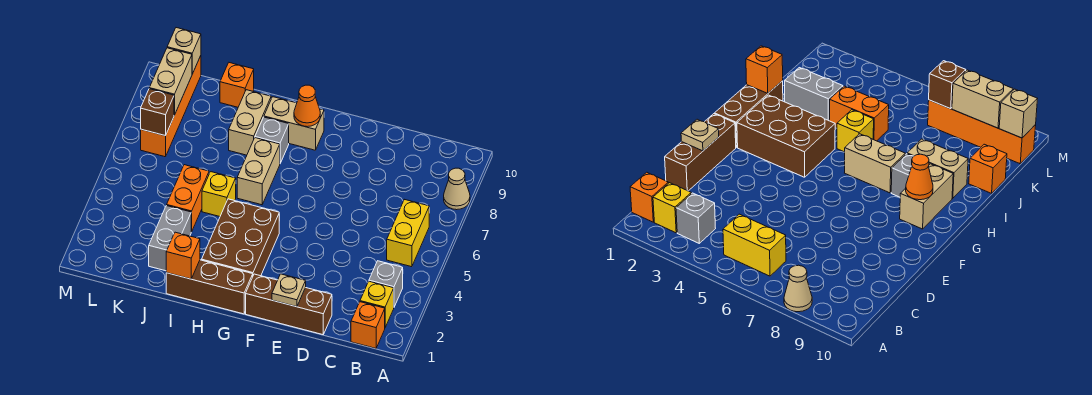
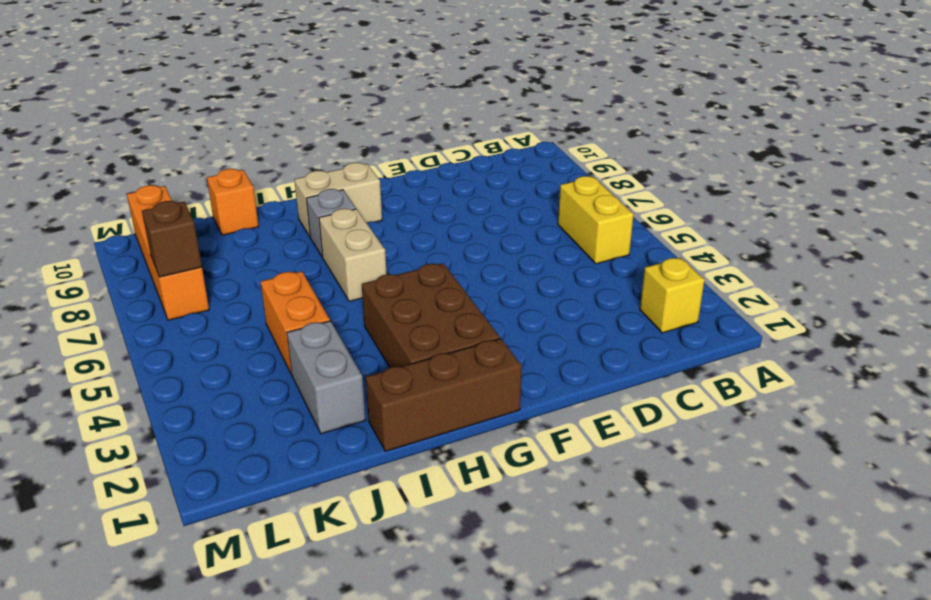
none -> tan 1x1 cone [444,168,470,210]
none -> orange 1x1 brick [351,302,385,348]
none -> grey 1x1 brick [369,261,403,307]

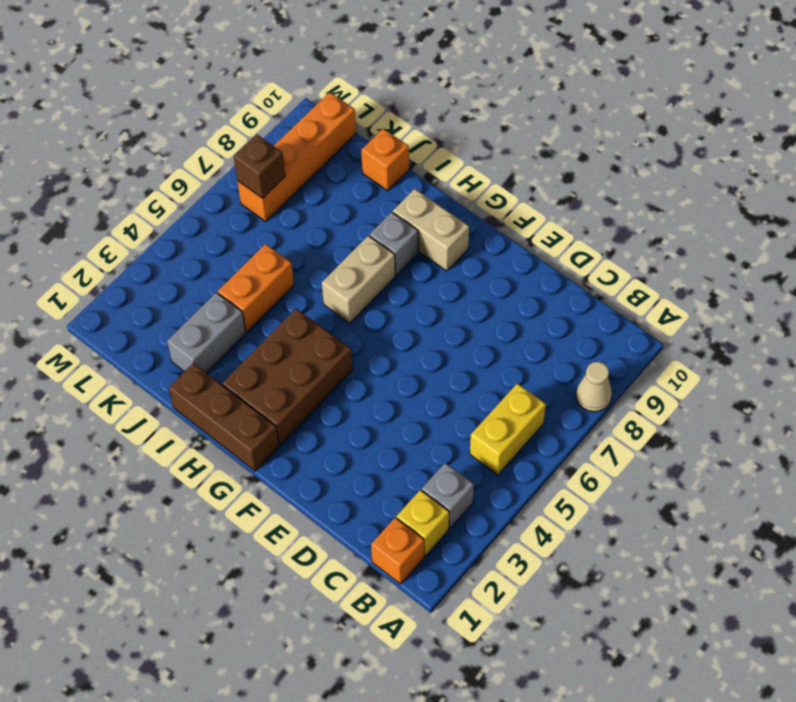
none -> brown 1x3 brick [246,274,332,335]
none -> yellow 1x1 brick [202,172,236,217]
none -> tan 1x2 brick [229,90,271,155]

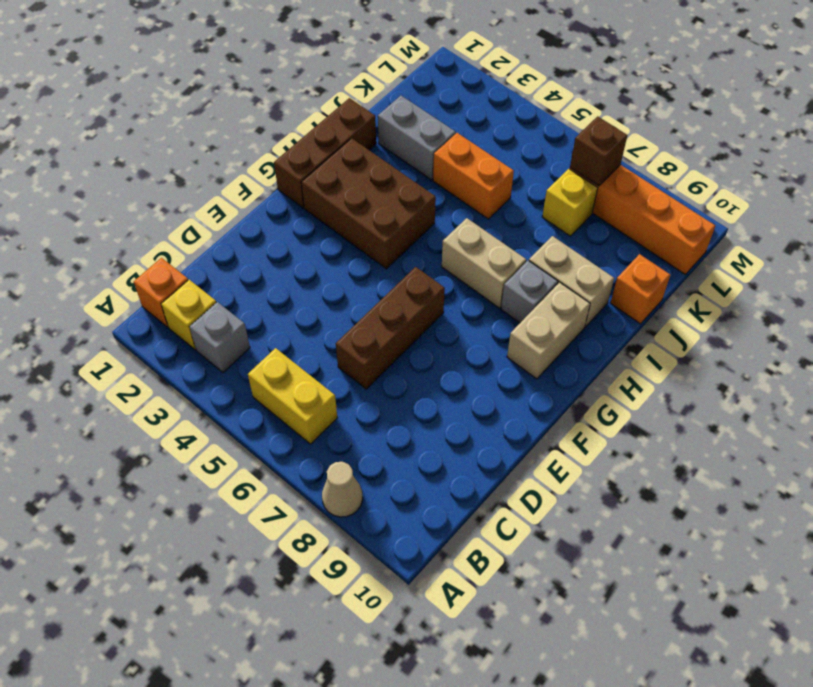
brown 1x3 brick [336,267,445,389] -> brown 1x3 brick moved to [246,274,332,335]
yellow 1x1 brick [542,169,598,236] -> yellow 1x1 brick moved to [202,172,236,217]
none -> tan 1x1 plate [272,274,306,307]
none -> orange 1x1 cone [294,85,320,127]
none -> orange 1x1 brick [166,232,200,279]

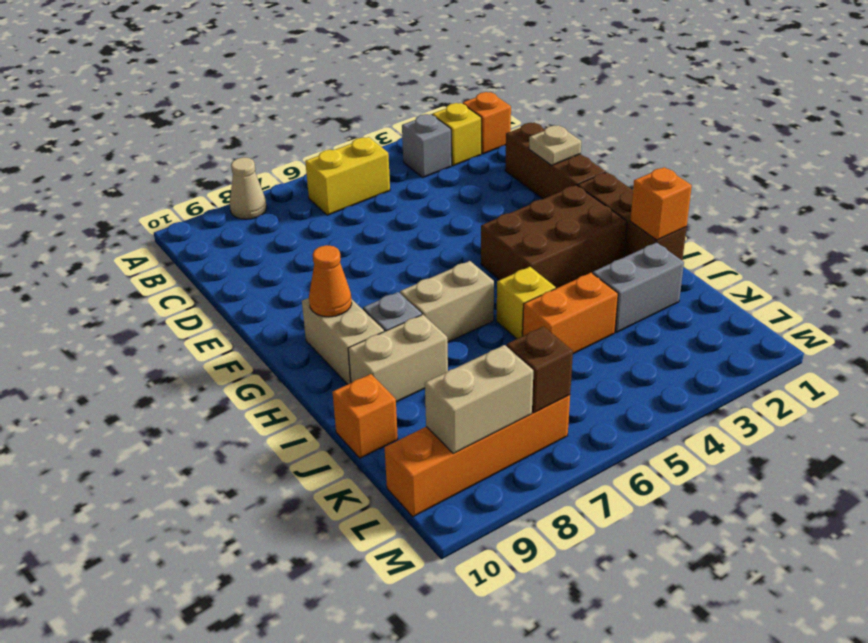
none -> tan 1x1 brick [167,28,201,74]

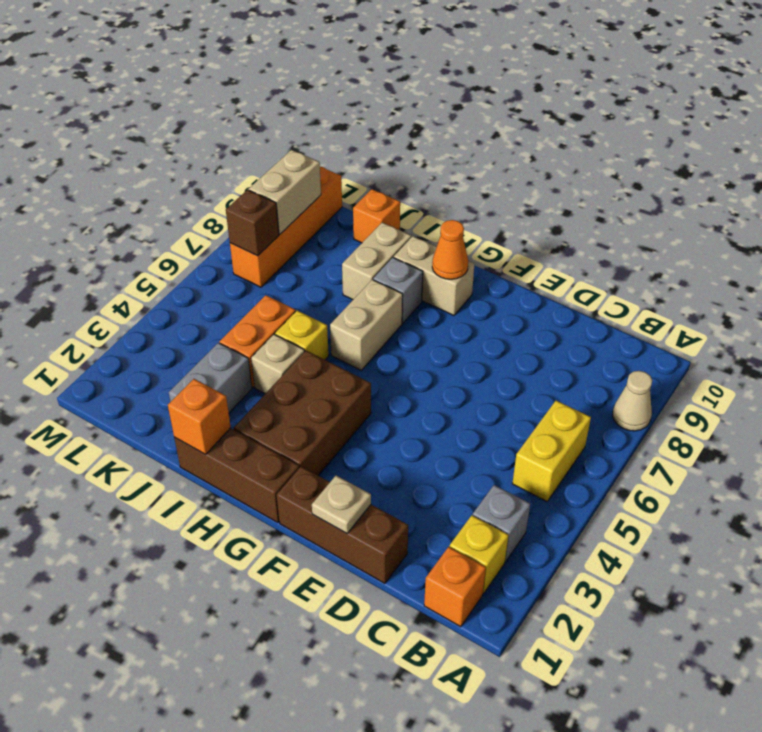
tan 1x1 brick [251,334,305,394] -> tan 1x1 brick moved to [167,28,201,74]

